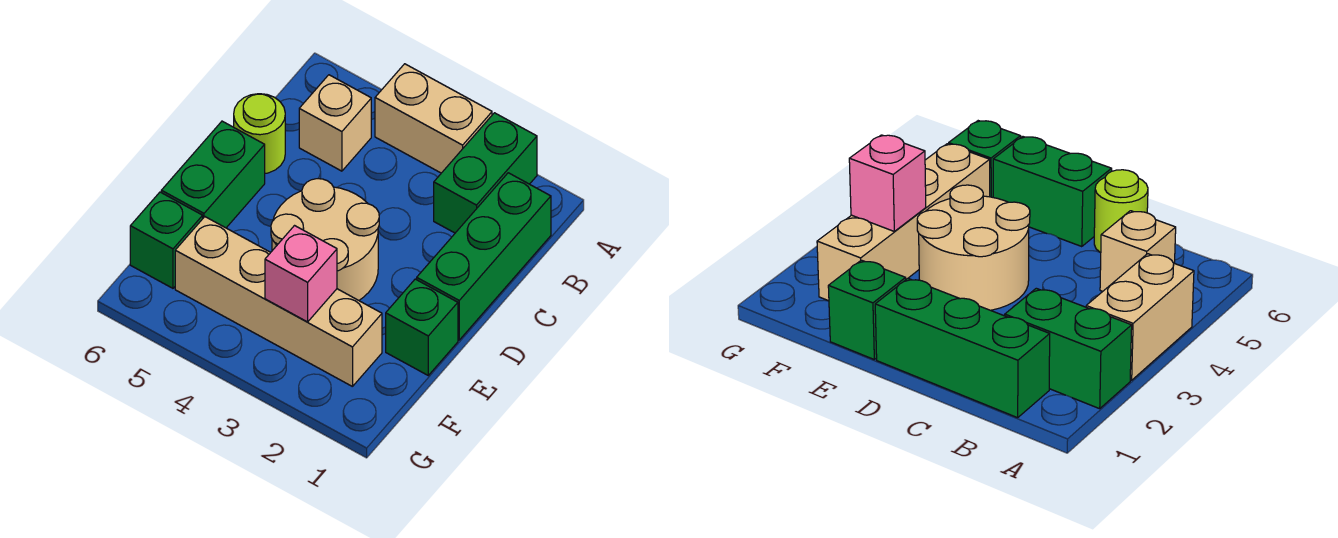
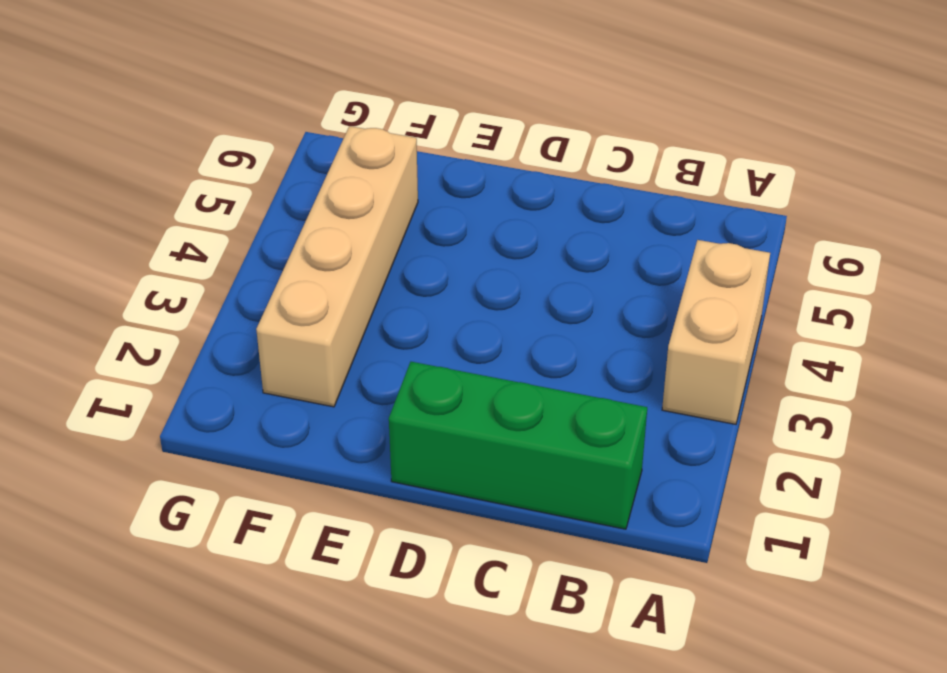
none -> green 1x2 brick [434,113,537,233]
none -> tan 1x1 brick [299,75,371,171]

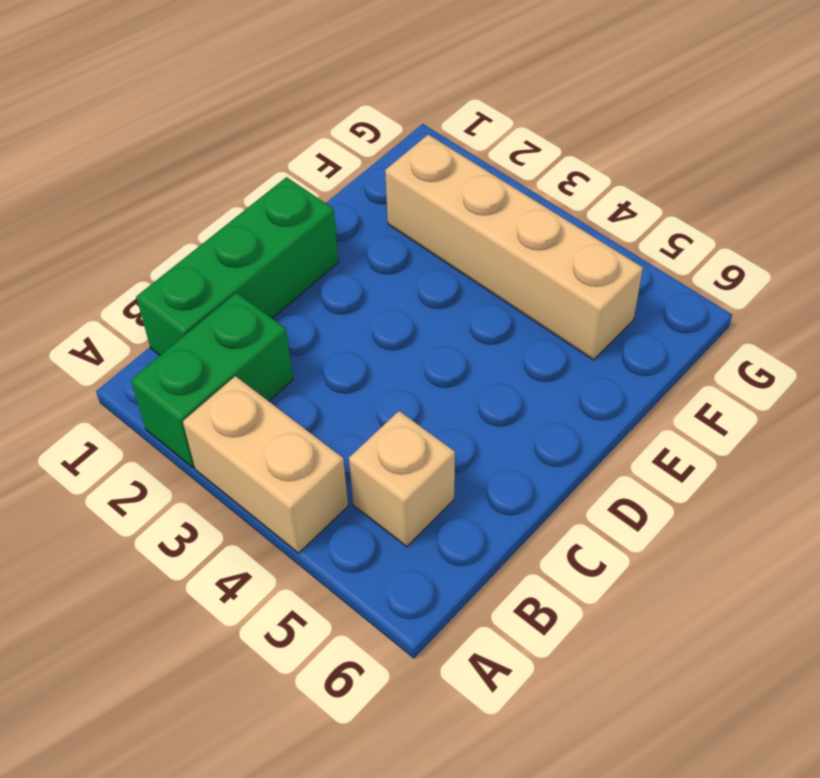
none -> lime 1x1 round brick [234,94,285,173]
none -> tan 2x2 round brick [271,179,379,300]

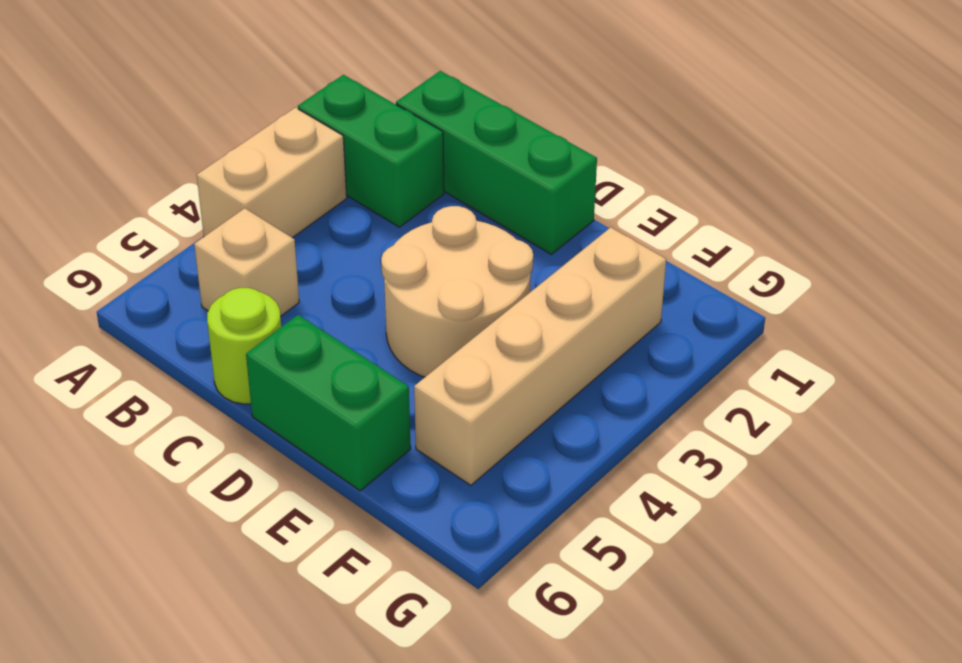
none -> green 1x1 brick [386,279,458,375]
none -> green 1x1 brick [130,192,203,288]

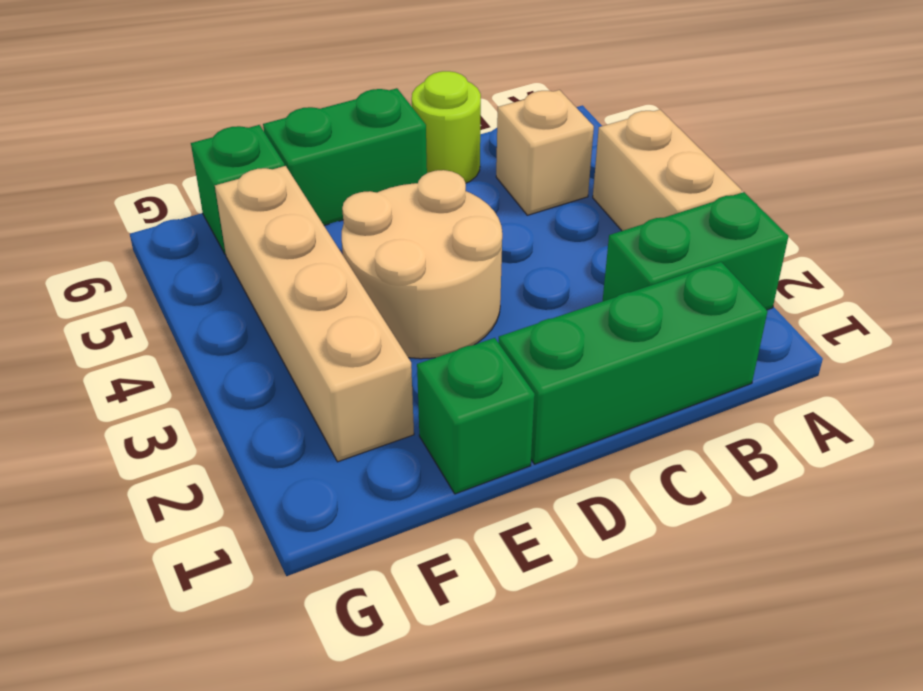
none -> pink 1x1 brick [265,226,337,322]

